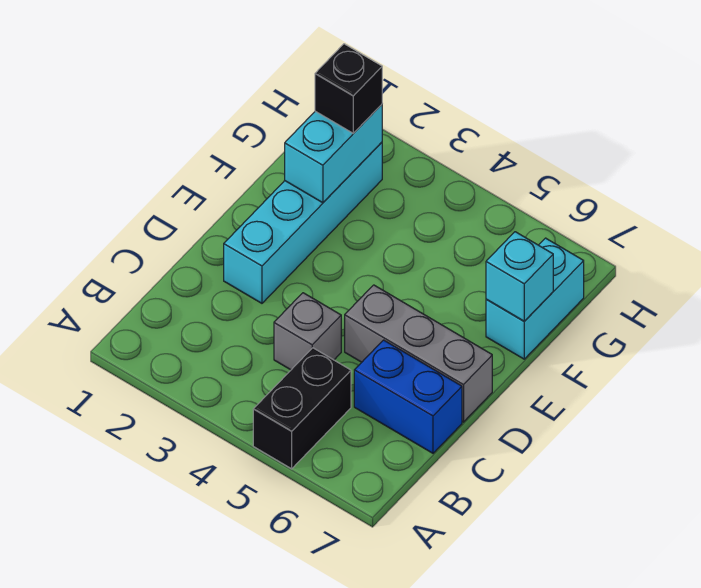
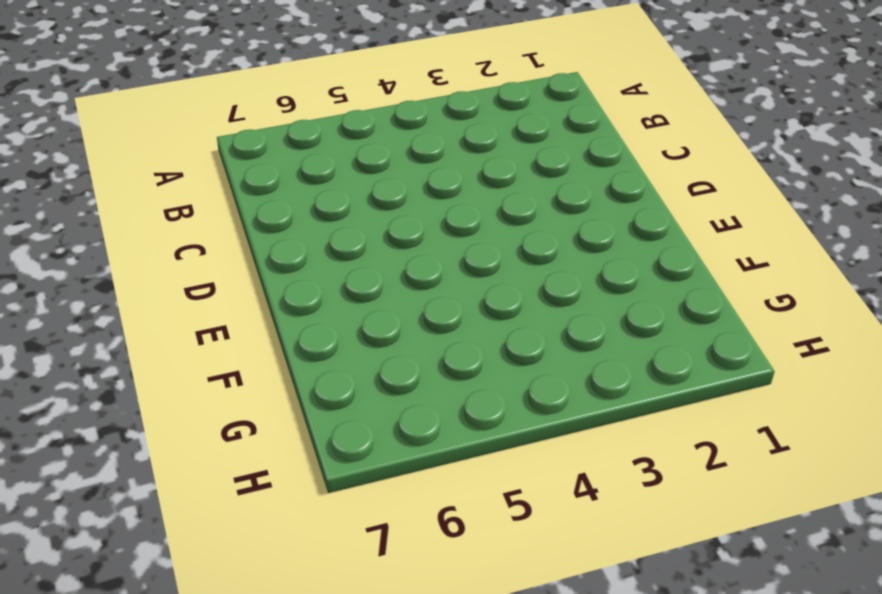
none -> black 1x2 brick [253,348,351,469]
none -> grey 1x1 brick [274,293,341,370]

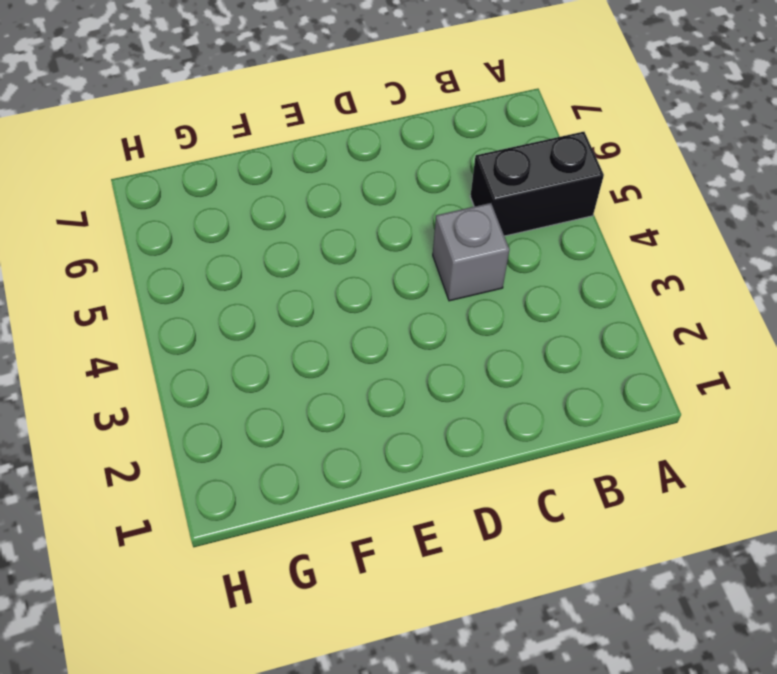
none -> blue 1x2 brick [354,340,462,453]
none -> cyan 1x4 brick [224,142,382,303]

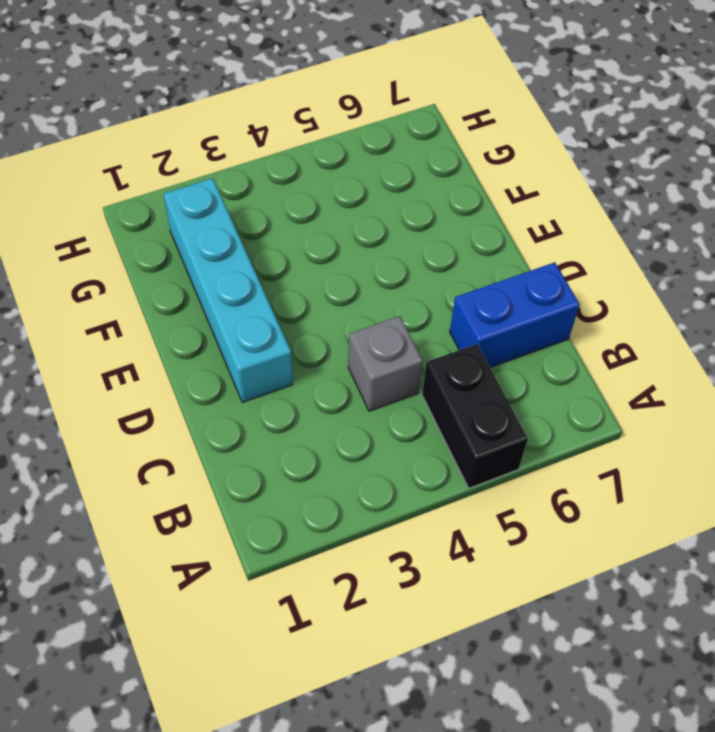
none -> grey 1x3 brick [345,285,492,422]
none -> cyan 1x2 brick [486,238,584,359]

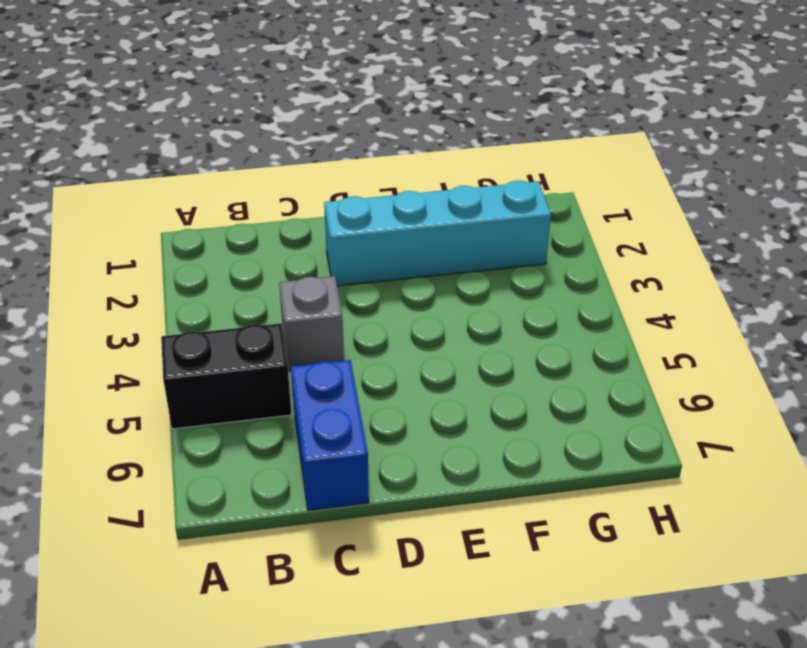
none -> grey 1x3 brick [345,285,492,422]
none -> cyan 1x2 brick [486,238,584,359]

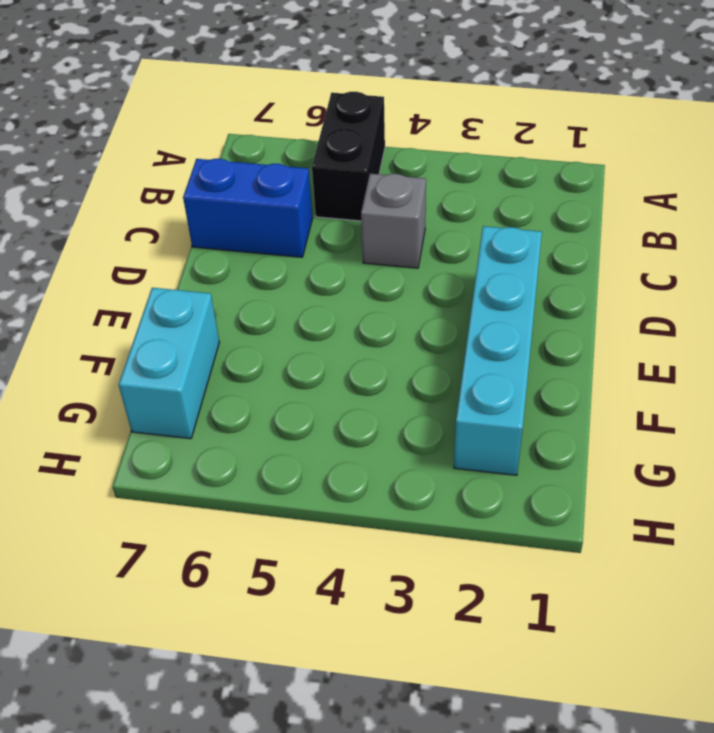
none -> grey 1x3 brick [345,285,492,422]
none -> cyan 1x2 brick [285,105,382,203]

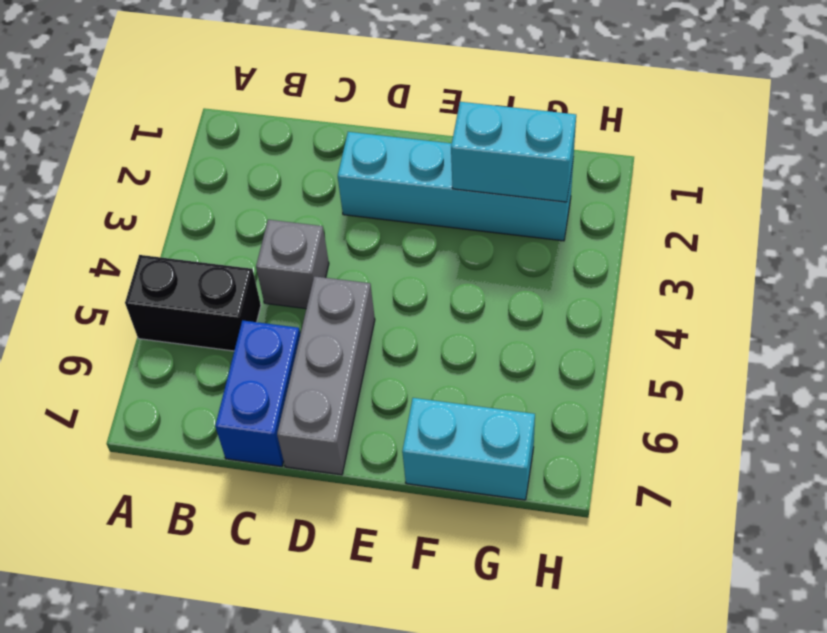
none -> cyan 1x1 brick [486,232,553,321]
none -> black 1x1 brick [315,44,382,133]

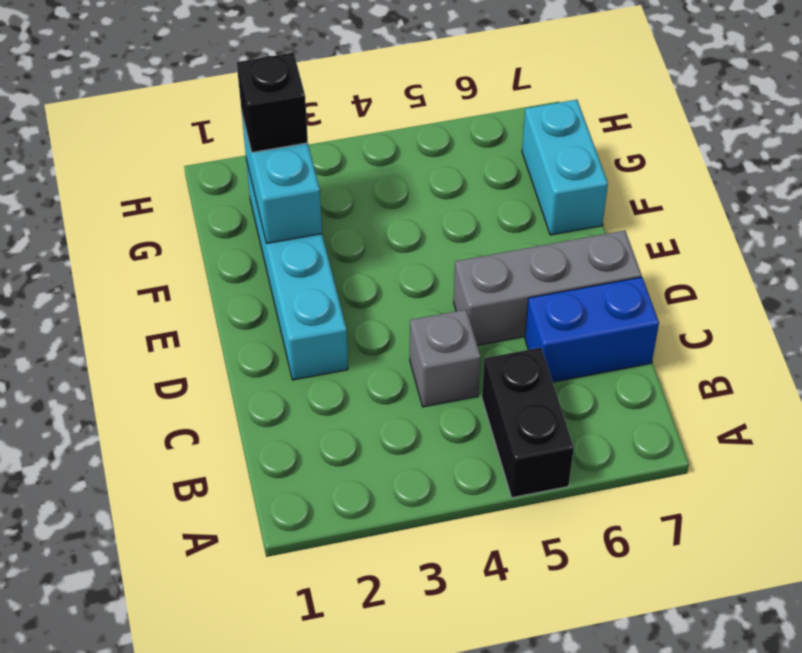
none -> cyan 1x1 brick [486,232,553,321]

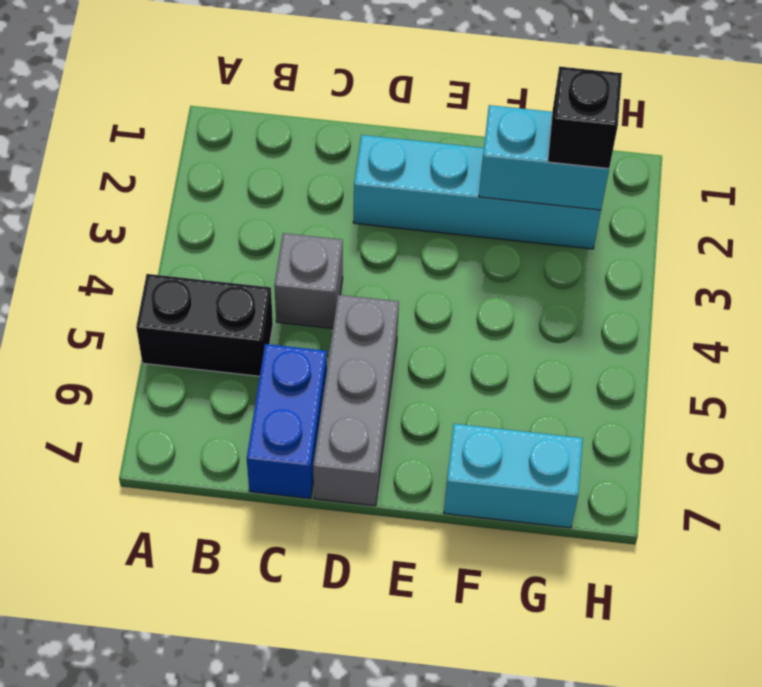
none -> cyan 1x1 brick [486,232,553,321]

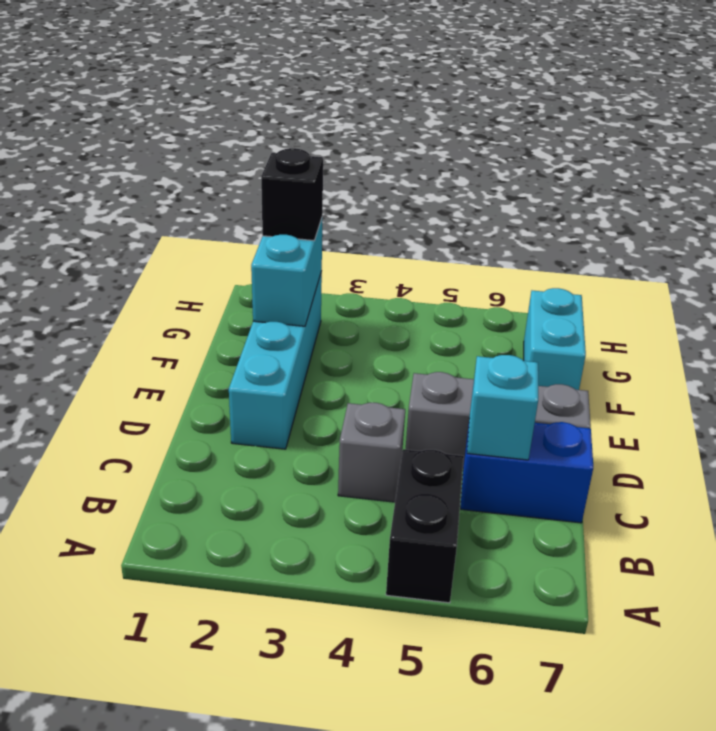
cyan 1x1 brick [467,355,538,460] -> cyan 1x1 brick moved to [486,232,553,321]

